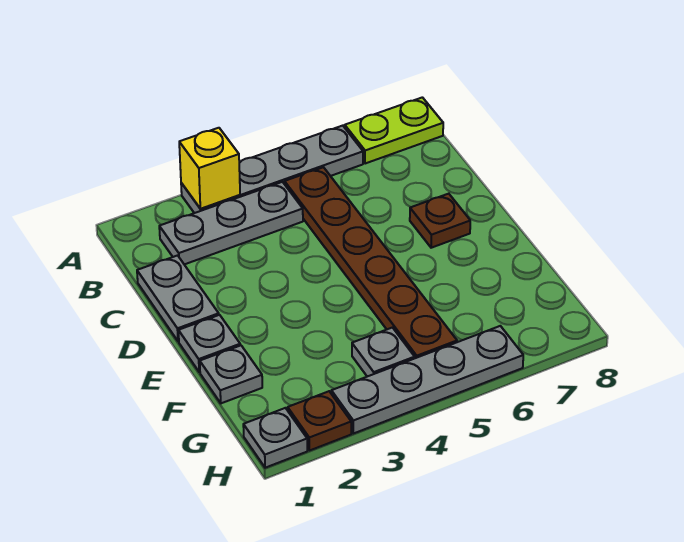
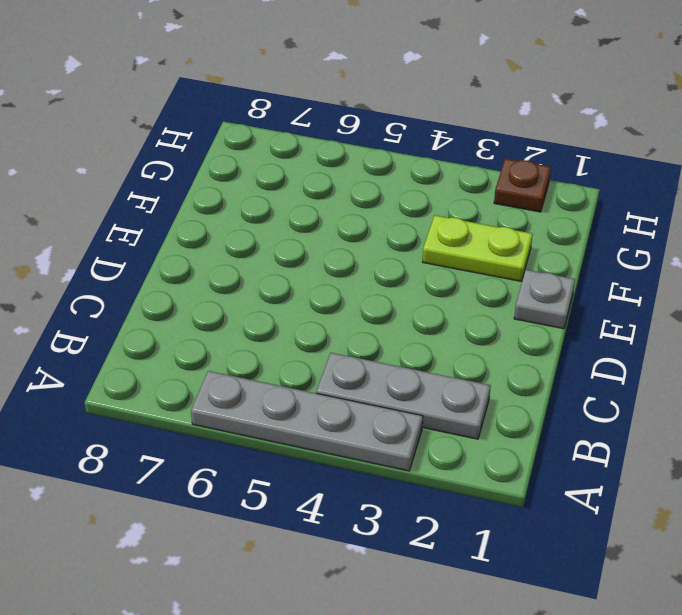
lime 1x2 plate [423,215,533,281] -> lime 1x2 plate moved to [345,97,443,164]
none -> brown 1x6 plate [285,167,457,358]
none -> grey 1x2 plate [137,255,219,341]
none -> brown 1x1 plate [410,194,470,248]

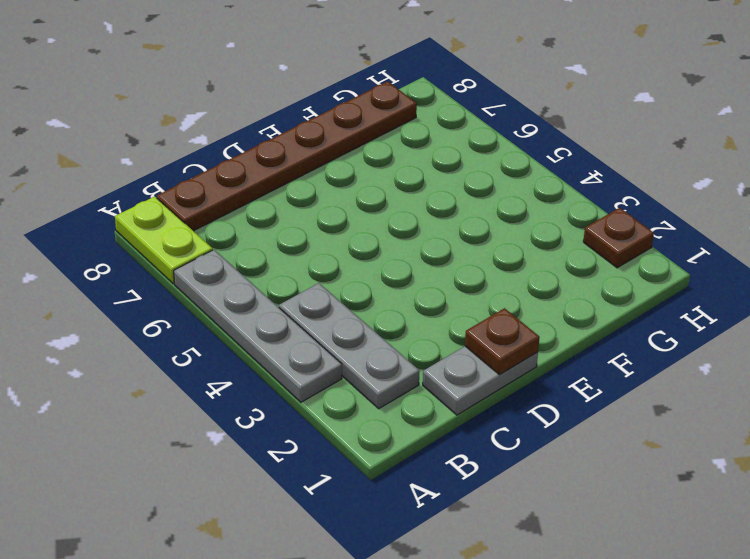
brown 1x6 plate [157,81,417,231] -> brown 1x6 plate moved to [285,167,457,358]
brown 1x1 plate [465,308,539,375] -> brown 1x1 plate moved to [410,194,470,248]
none -> grey 1x1 plate [178,315,240,372]
none -> grey 1x1 plate [200,345,262,403]
none -> grey 1x1 plate [352,328,415,377]

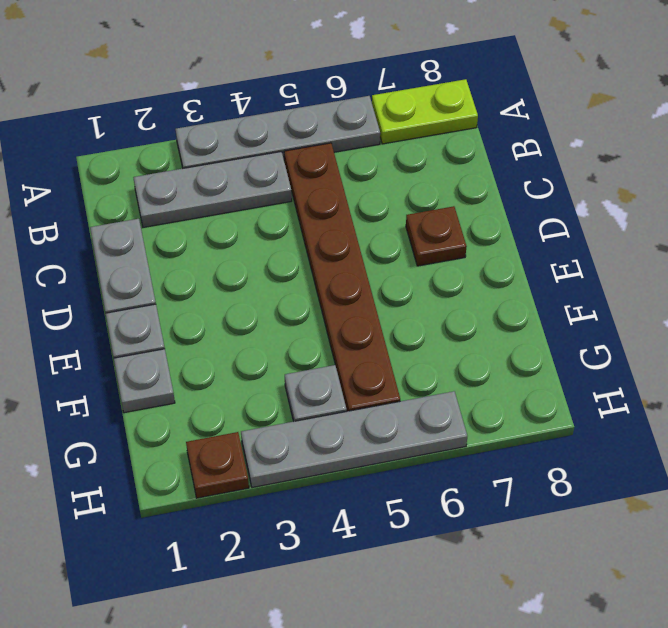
none -> grey 1x1 plate [243,408,307,468]
none -> yellow 1x1 brick [179,128,240,209]

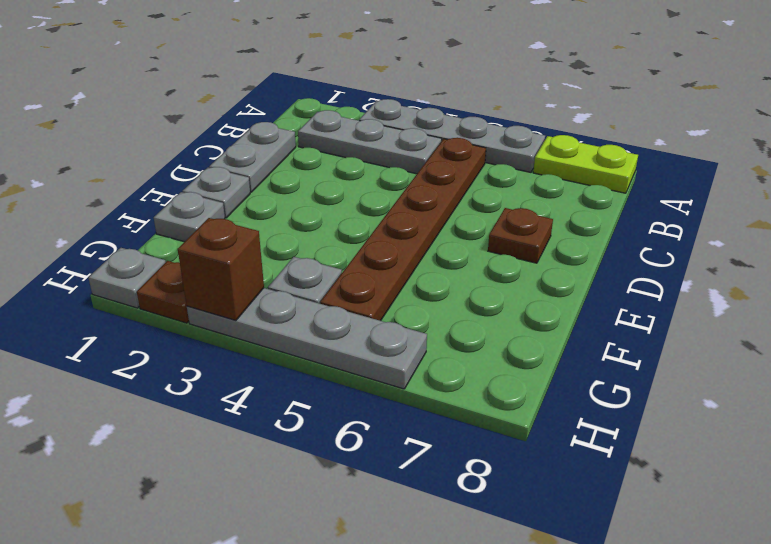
brown 1x1 brick [178,218,264,320] -> none
none -> yellow 1x1 brick [179,128,240,209]

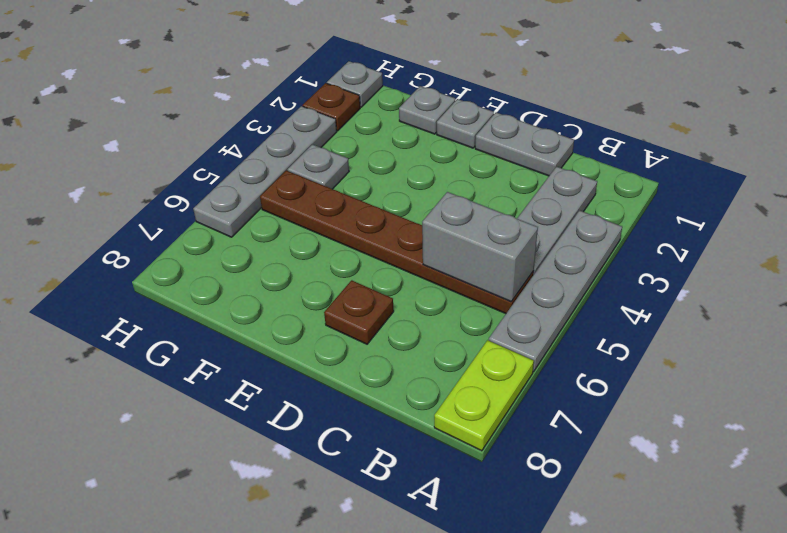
grey 1x2 brick [422,192,538,302] -> none
none -> yellow 1x1 brick [179,128,240,209]

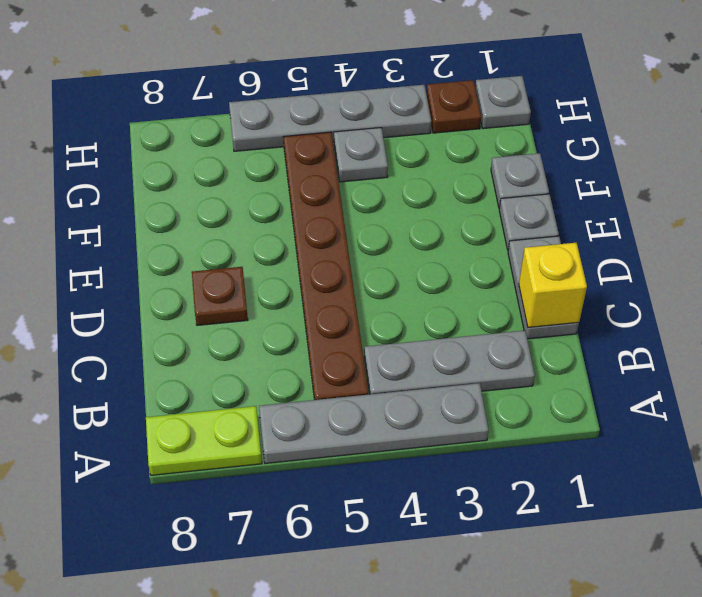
yellow 1x1 brick [519,243,587,328] -> yellow 1x1 brick moved to [179,128,240,209]

